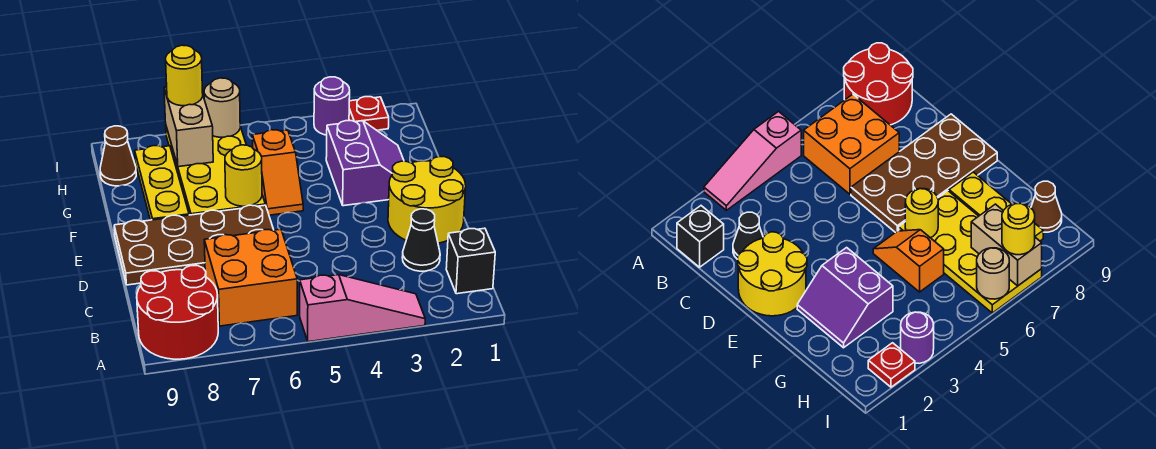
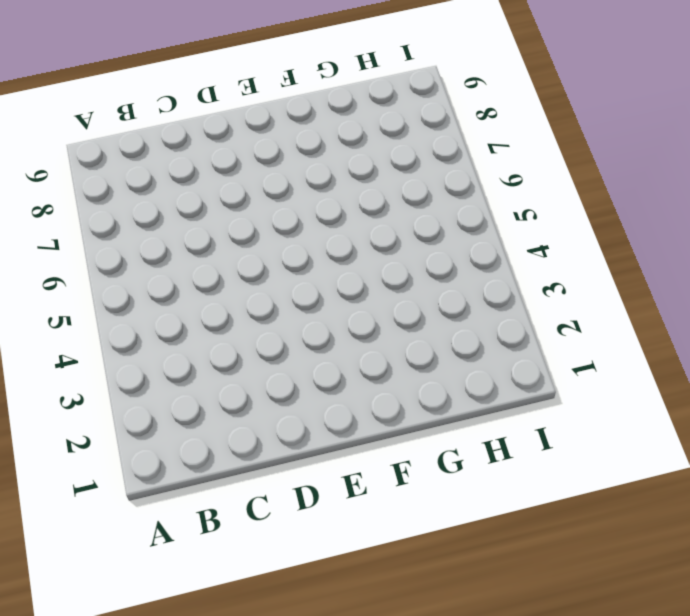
none -> pink 1x3 slope [300,275,425,342]
none -> red 2x2 round brick [137,266,218,359]
none -> black 1x1 brick [446,228,495,294]

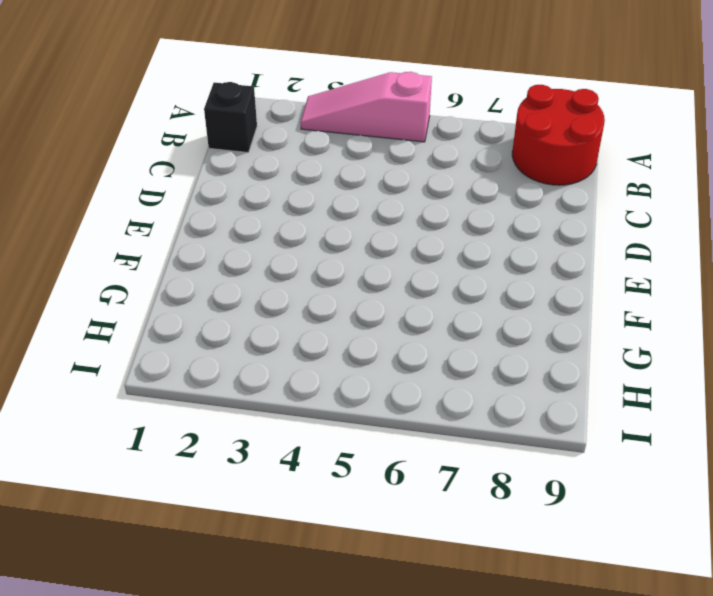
none -> orange 2x2 brick [204,229,297,326]
none -> black 1x1 cone [402,209,440,271]
none -> yellow 2x2 round brick [388,157,466,243]

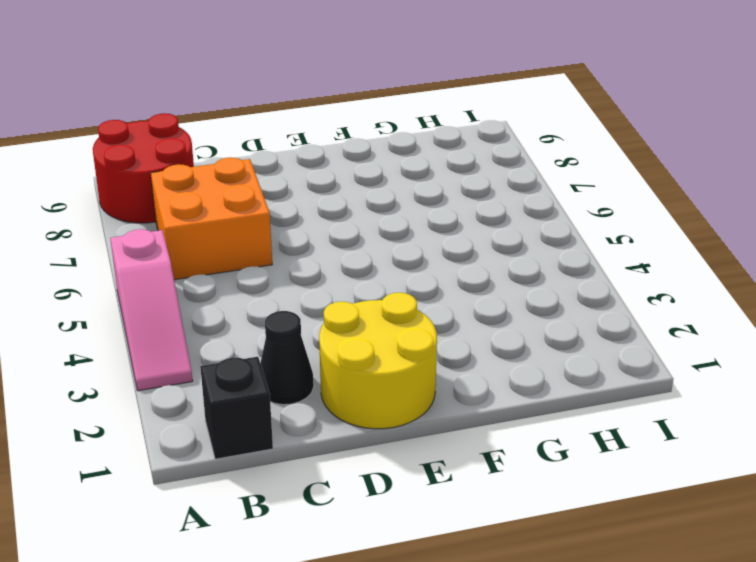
none -> brown 2x4 plate [114,205,274,285]
none -> purple 2x2 slope [326,121,404,206]
none -> orange 1x2 slope [252,130,303,215]

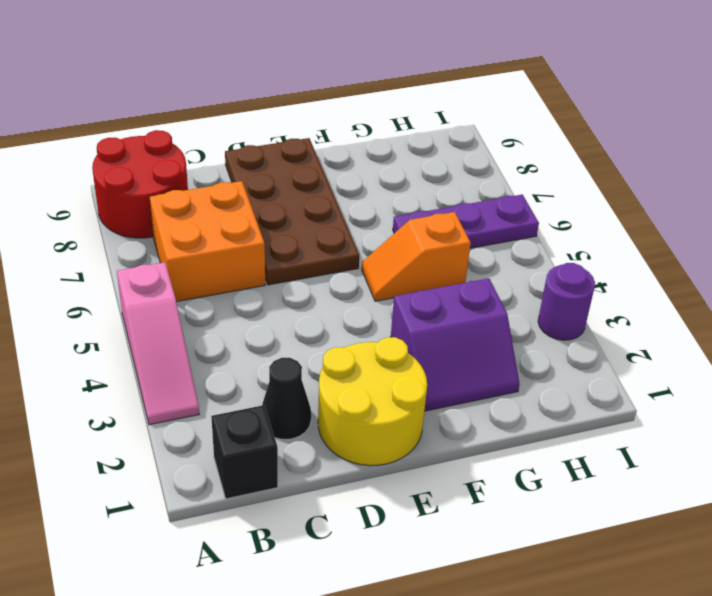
purple 1x3 plate [393,195,539,248] -> yellow 2x4 plate [166,127,265,215]
none -> yellow 1x3 plate [135,146,189,220]
none -> brown 1x1 cone [100,126,136,186]
none -> red 1x1 plate [349,97,389,130]

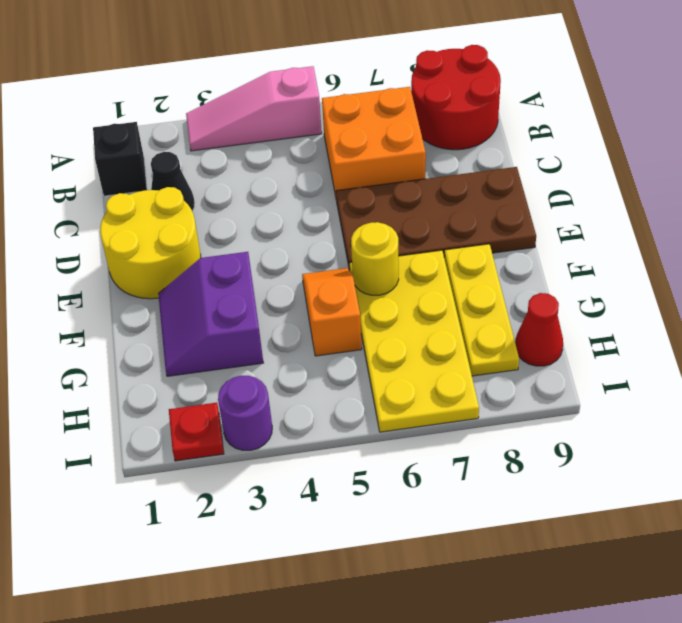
red 1x1 cone [515,293,563,366] -> brown 1x1 cone [100,126,136,186]
none -> tan 1x2 brick [164,87,213,167]
none -> tan 1x1 round brick [204,78,240,137]
none -> yellow 1x1 round brick [166,45,203,106]

